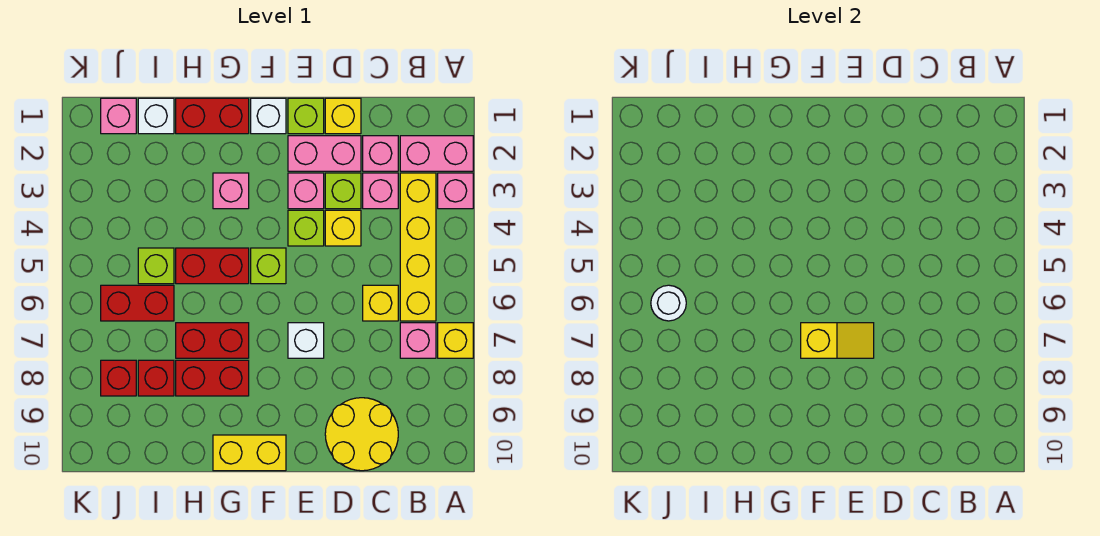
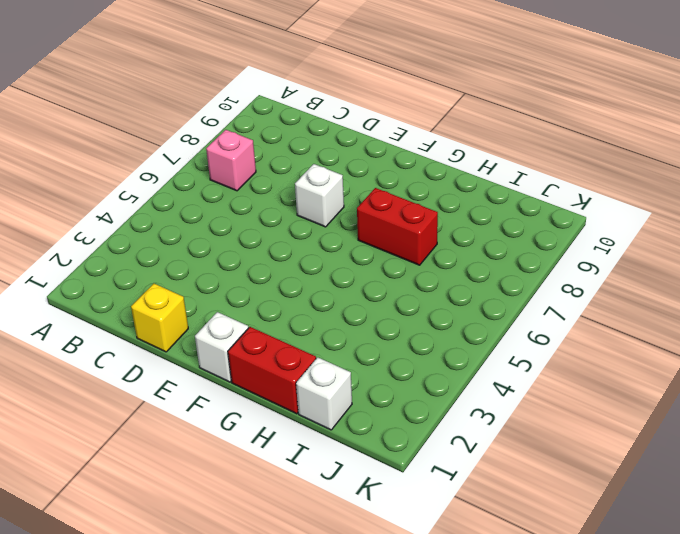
none -> pink 1x2 brick [400,136,473,171]
none -> pink 1x1 brick [438,173,473,209]
none -> yellow 1x1 brick [438,323,473,358]
none -> yellow 1x4 brick [400,173,436,321]

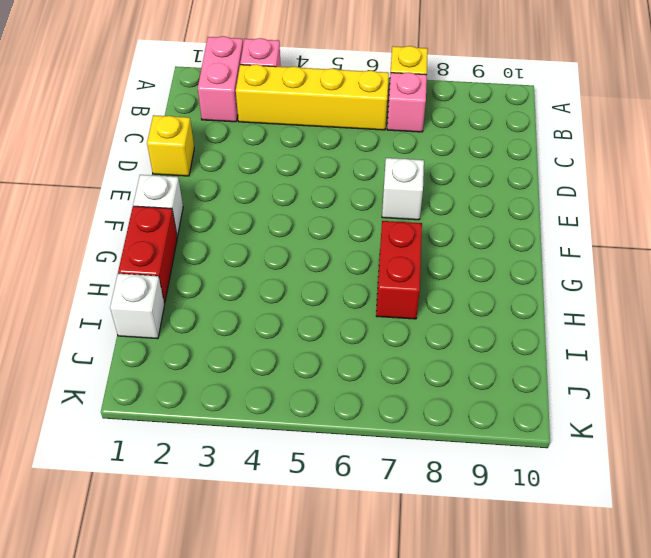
none -> pink 1x1 brick [363,136,398,171]
none -> pink 1x1 brick [363,173,398,209]
none -> yellow 1x1 brick [363,285,398,321]
none -> yellow 2x2 round brick [325,398,398,471]

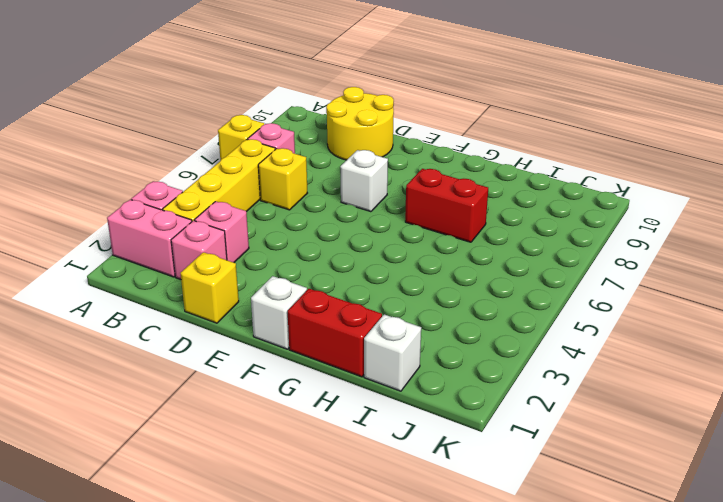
none -> pink 1x2 brick [288,136,361,171]
none -> lime 1x1 brick [325,173,361,209]
none -> yellow 1x1 brick [325,210,361,246]
none -> lime 1x1 brick [288,98,324,134]

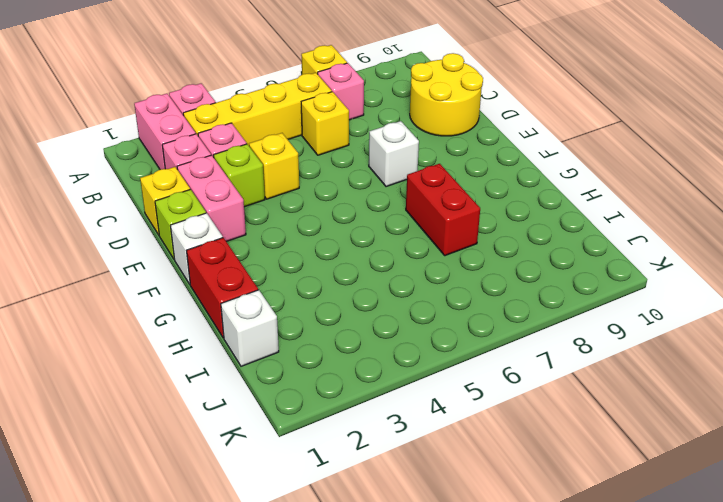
none -> pink 1x1 brick [288,173,324,209]
none -> lime 1x1 brick [288,210,324,246]
none -> lime 1x1 brick [251,248,286,284]
none -> yellow 1x2 brick [213,435,286,471]

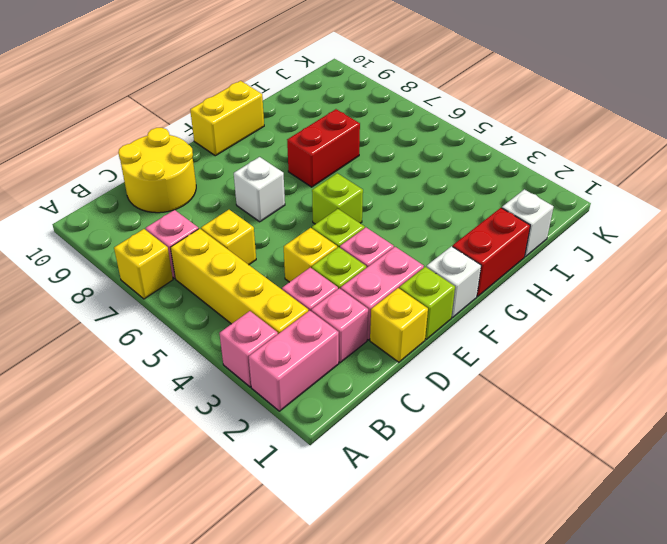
none -> pink 1x1 brick [213,173,249,209]
none -> red 1x2 brick [176,248,249,284]
none -> red 1x2 brick [176,360,249,396]
none -> lime 1x1 brick [138,248,174,284]

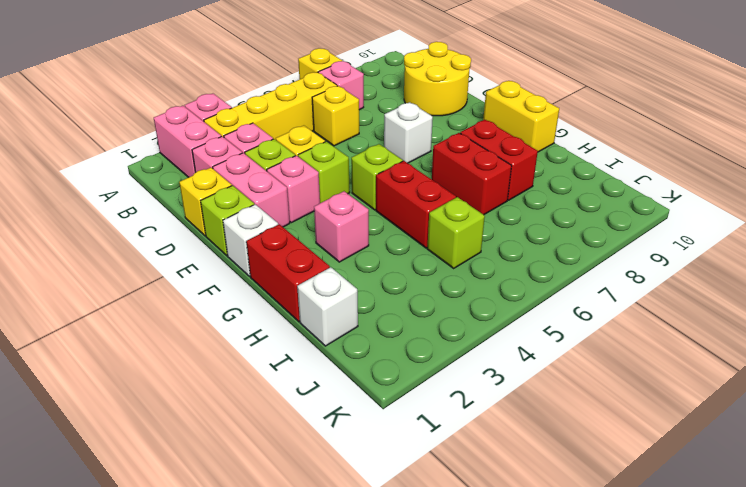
none -> red 1x2 brick [101,285,174,321]
none -> red 1x1 brick [138,360,174,396]
none -> pink 1x1 brick [101,98,136,134]
none -> red 1x1 brick [101,360,136,396]

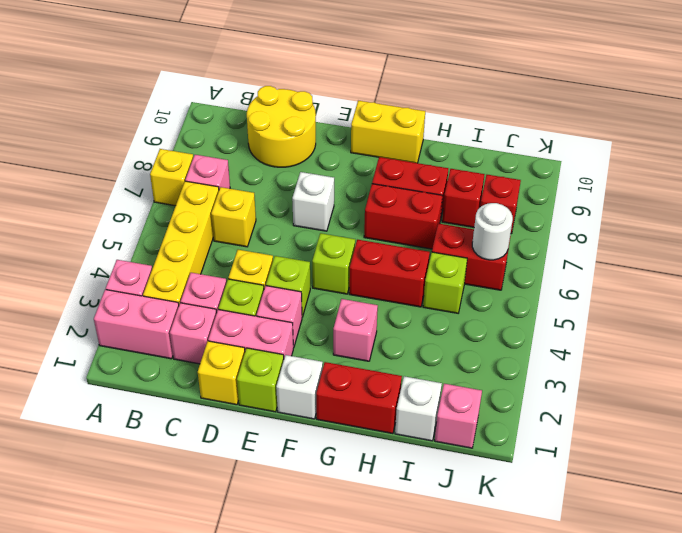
none -> yellow 1x2 slope [801,323,874,358]

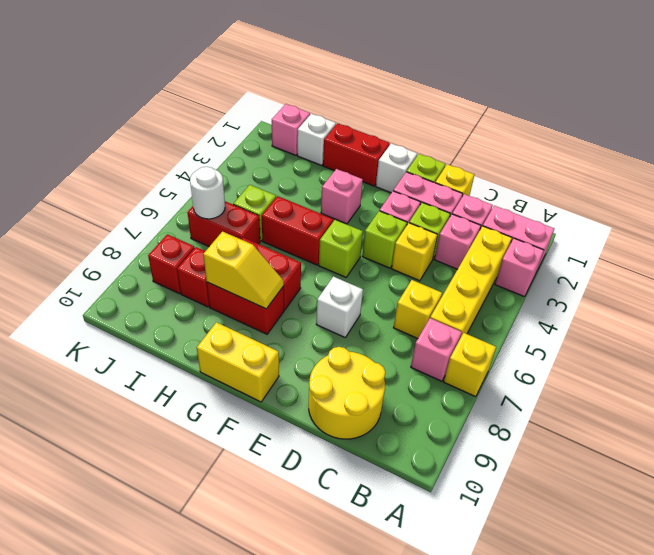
yellow 1x2 slope [203,232,284,309] -> yellow 1x2 slope moved to [801,323,874,358]

